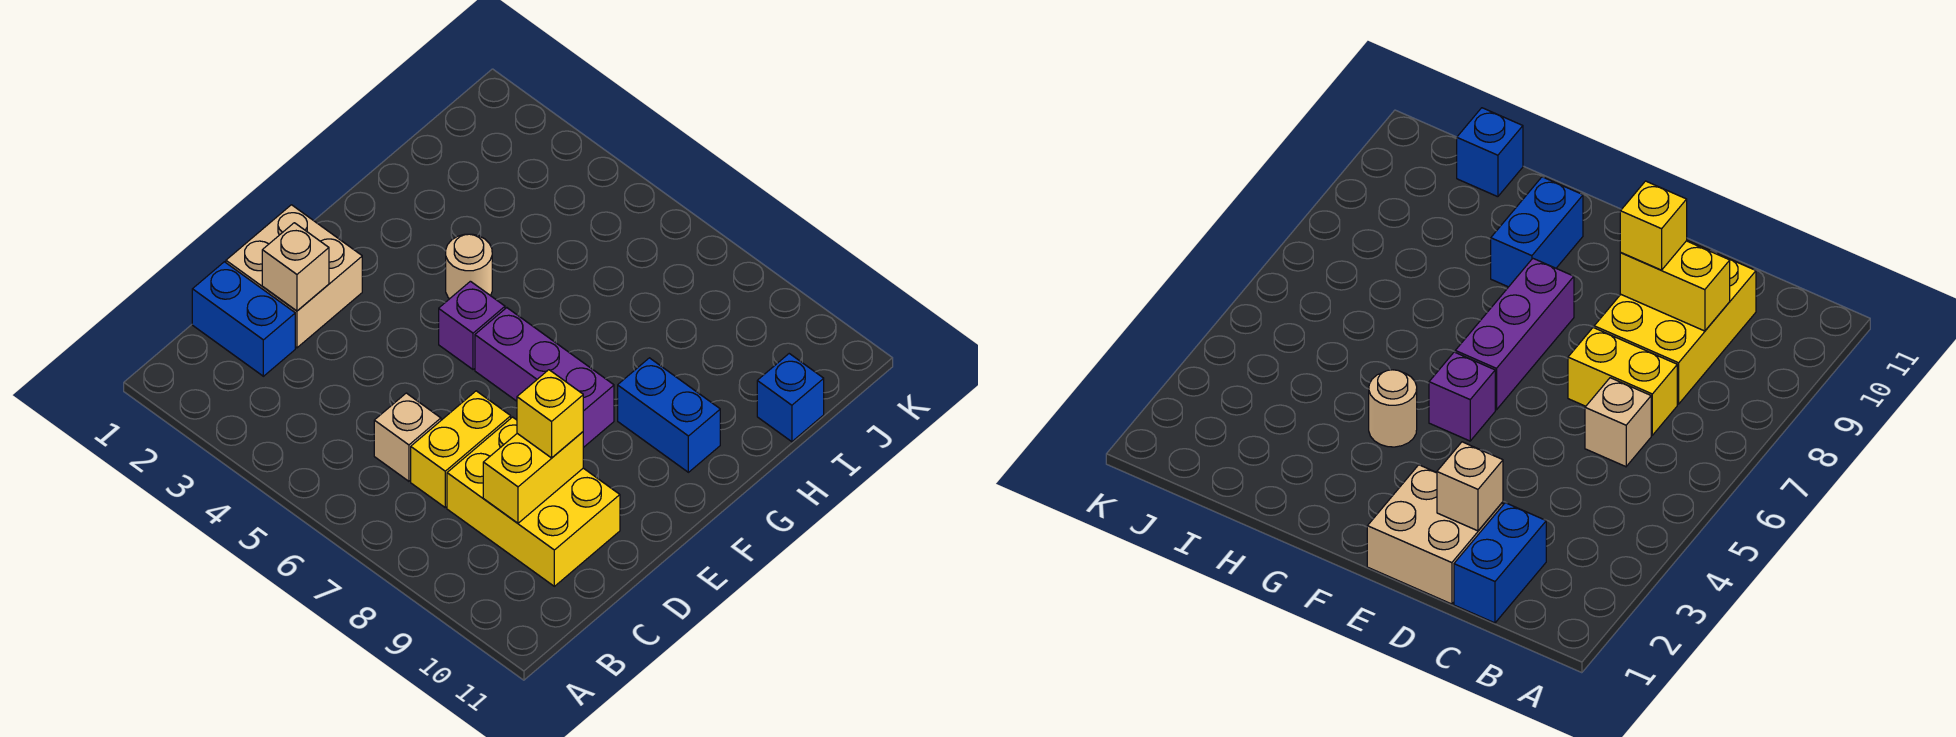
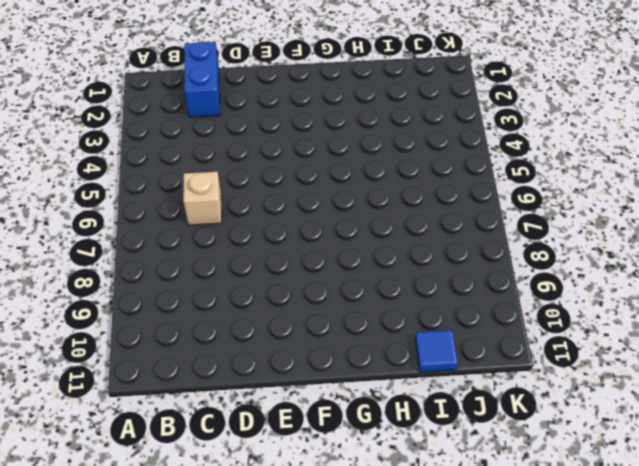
blue 1x1 tile [415,330,458,372] -> blue 1x1 brick [757,354,824,442]
none -> yellow 1x2 brick [411,391,511,507]
none -> yellow 2x3 brick [447,417,620,586]
none -> tan 2x2 brick [226,205,362,348]

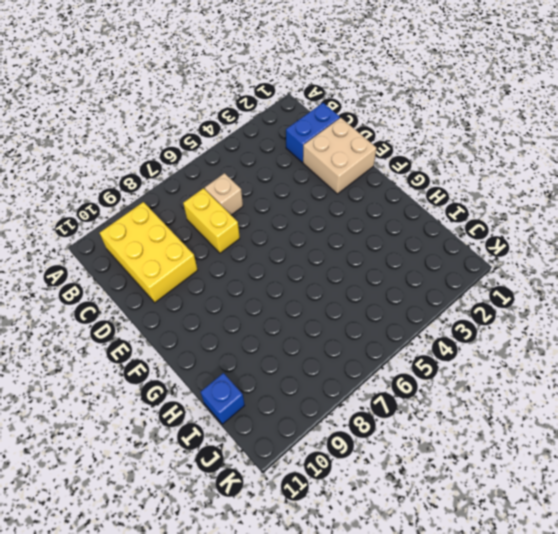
yellow 2x3 brick [100,202,198,303] -> yellow 2x3 brick turned to [447,417,620,586]
none -> purple 1x1 brick [439,281,505,370]
none -> purple 1x3 brick [475,308,614,448]
none -> tan 1x1 round brick [446,234,492,299]

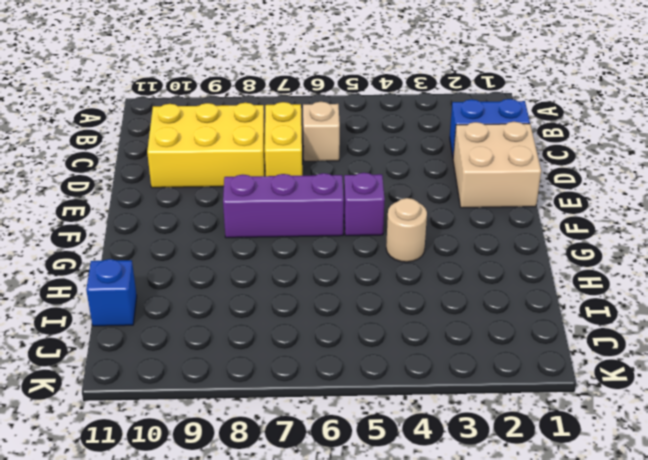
none -> blue 1x2 brick [618,358,720,472]
none -> yellow 1x2 brick [483,432,583,523]
none -> tan 1x1 brick [262,223,329,311]

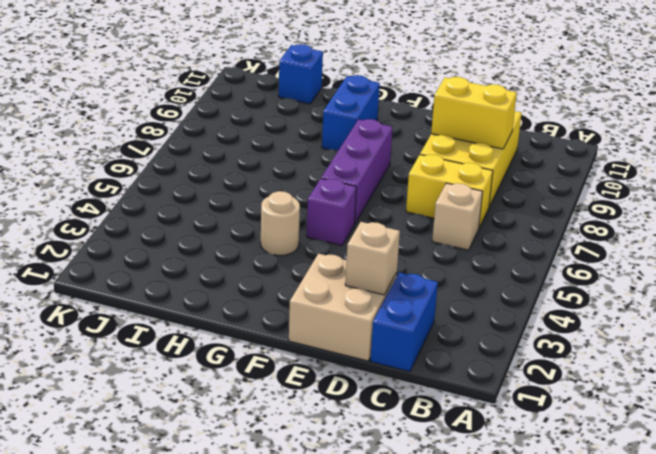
none -> yellow 1x1 brick [517,370,583,458]

